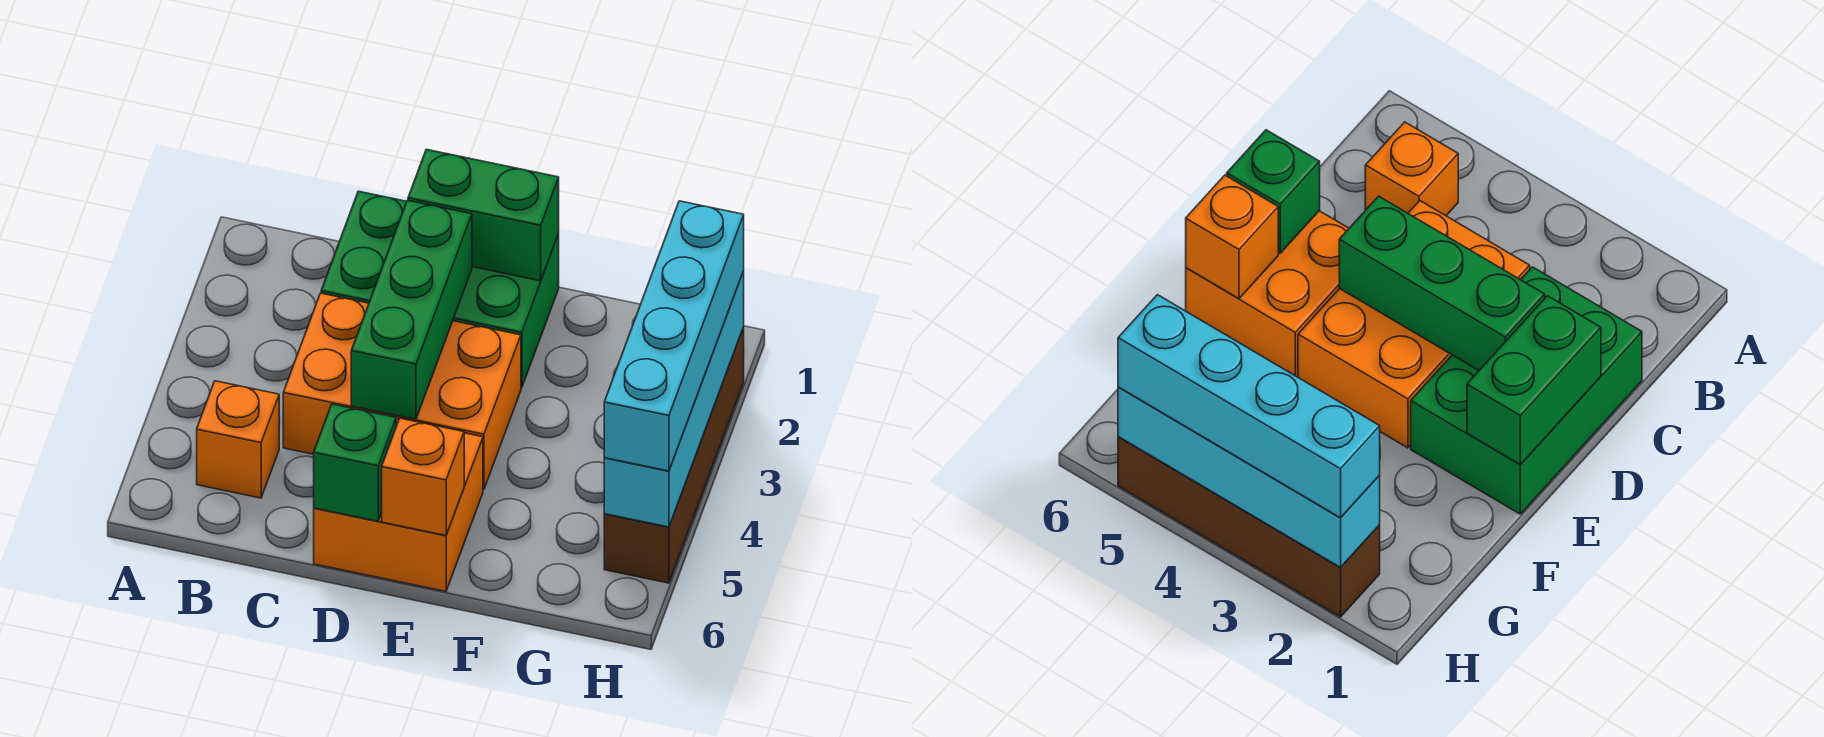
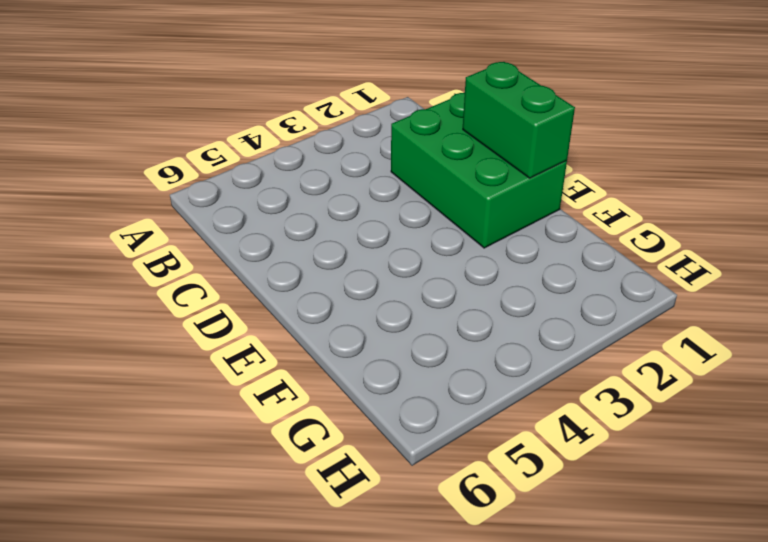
none -> orange 1x1 brick [197,381,279,498]
none -> orange 2x3 brick [283,293,521,490]

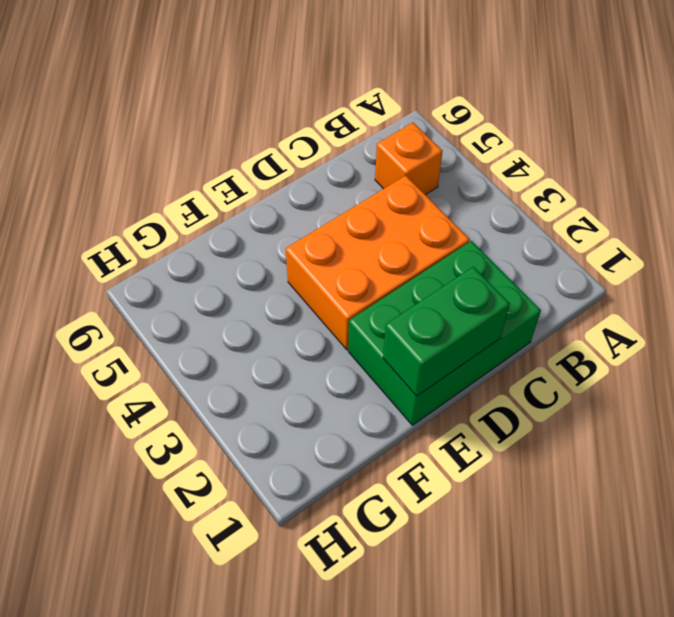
none -> orange 2x2 brick [314,419,483,592]
none -> brown 1x4 brick [604,327,744,583]

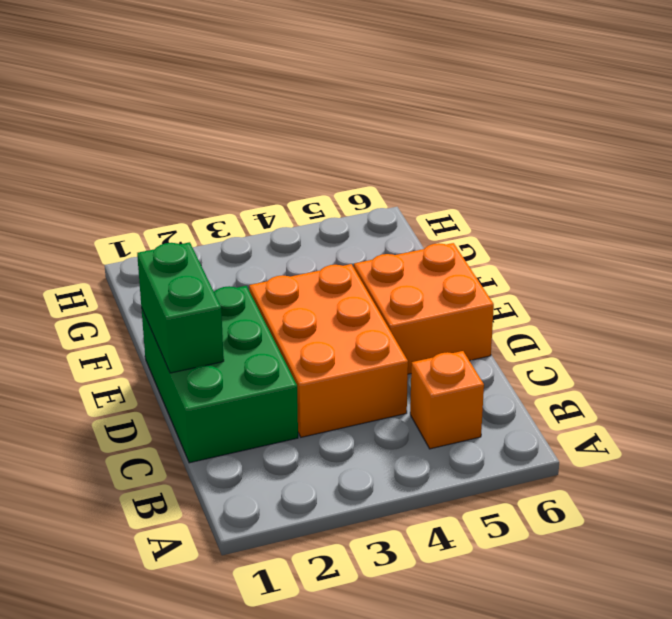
none -> brown 1x4 brick [604,327,744,583]
none -> green 1x3 brick [351,200,472,419]

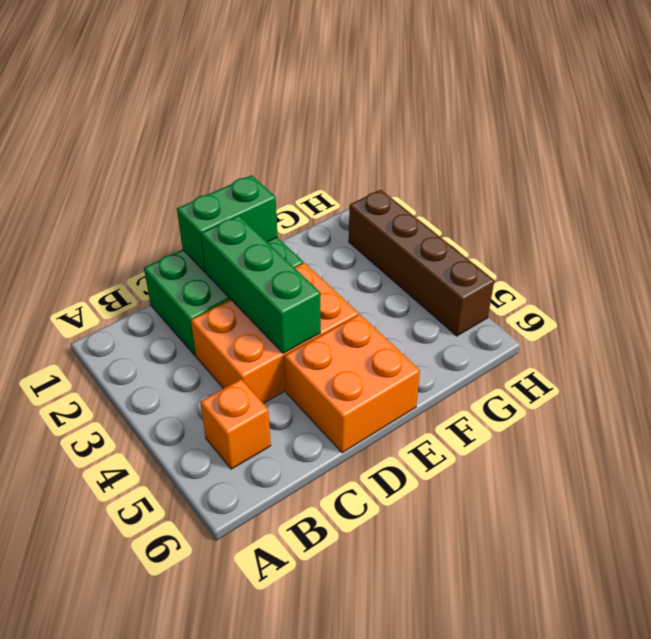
none -> green 1x1 brick [314,404,396,521]
none -> orange 1x1 brick [382,418,464,535]

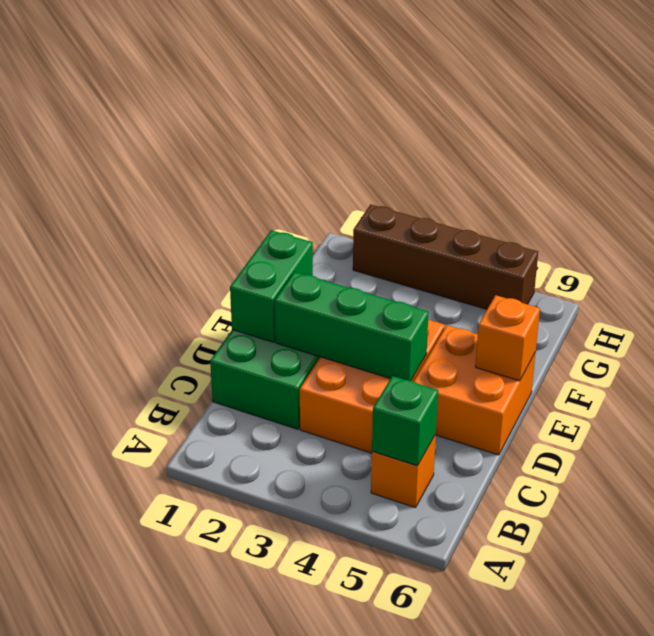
green 1x1 brick [372,376,438,466] -> green 1x1 brick moved to [314,404,396,521]
none -> cyan 1x4 brick [604,271,744,527]
none -> cyan 1x4 brick [604,201,744,471]

